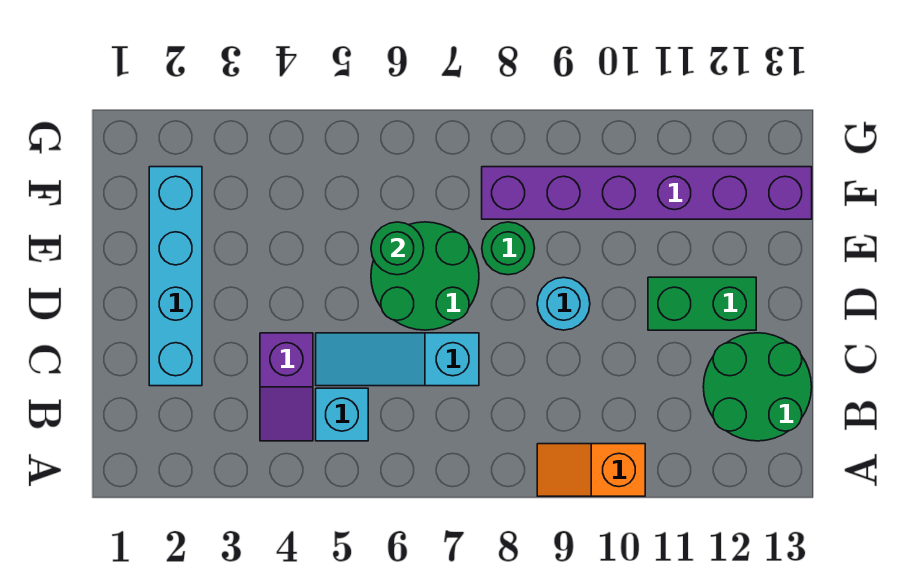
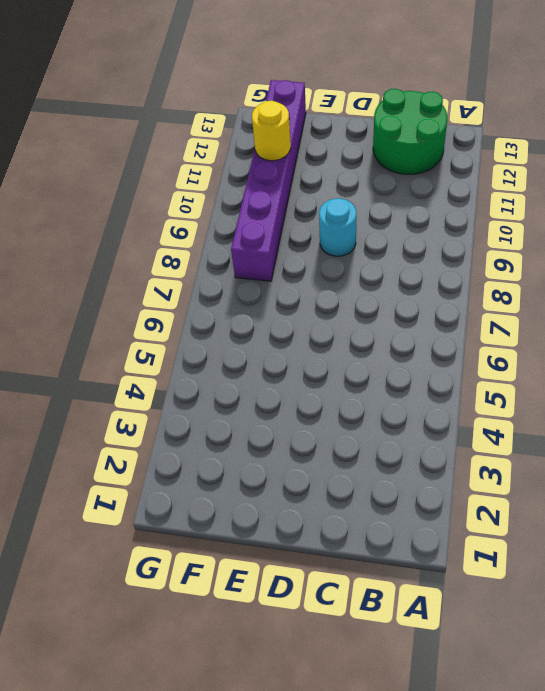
yellow 1x1 round brick [252,101,291,161] -> none
none -> orange 1x2 slope [537,444,645,496]
none -> purple 1x2 slope [260,333,313,441]
none -> cyan 1x1 brick [316,388,368,441]

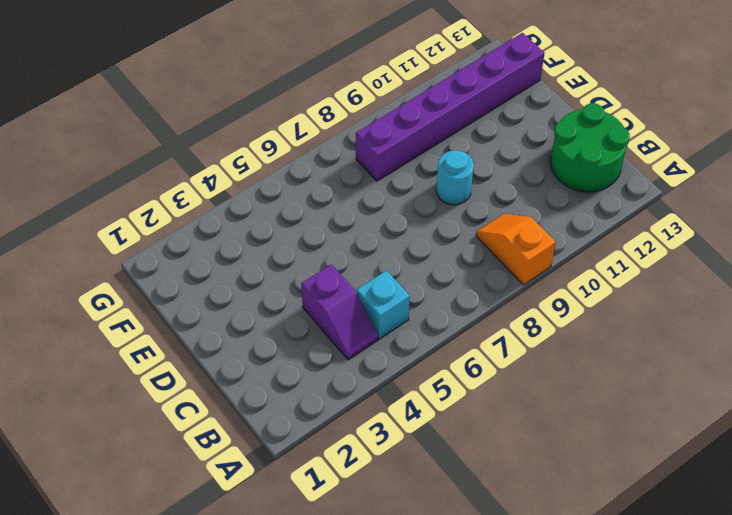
orange 1x2 slope [476,214,556,285] -> orange 1x2 slope turned to [537,444,645,496]
none -> cyan 1x4 brick [149,167,202,386]
none -> cyan 1x3 slope [316,333,479,386]
none -> green 2x2 round brick [371,222,479,330]

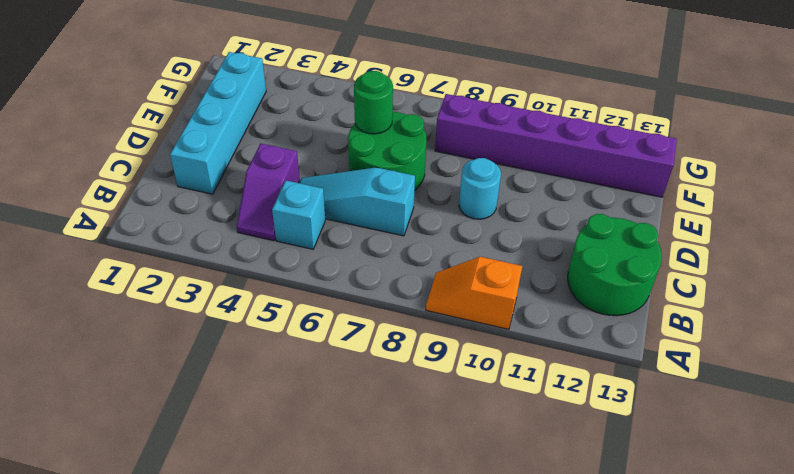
none -> green 1x2 brick [648,277,756,330]
none -> green 1x1 round brick [482,222,535,275]

